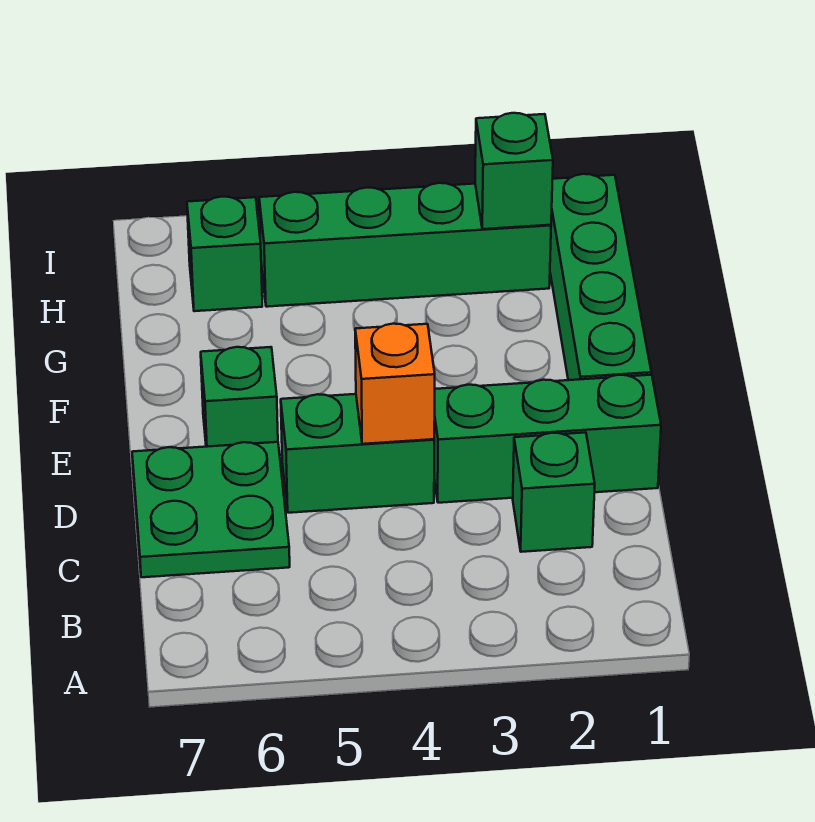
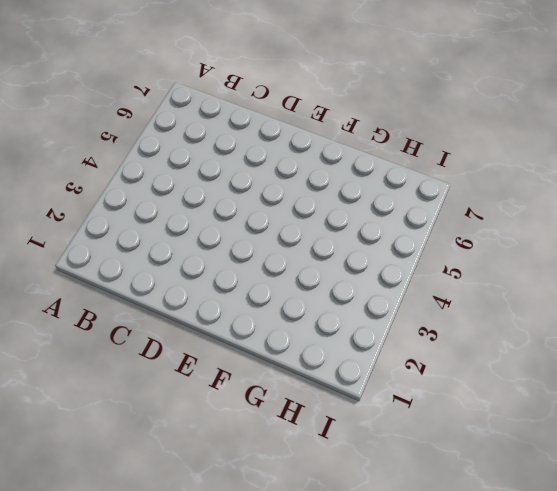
none -> green 1x1 brick [513,433,595,552]
none -> green 2x2 plate [132,442,290,577]

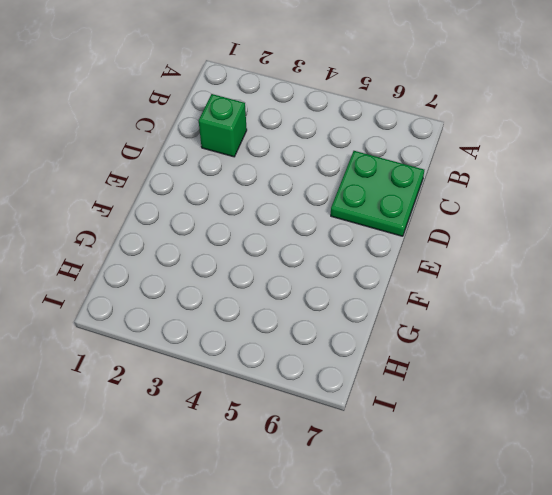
none -> green 1x3 brick [434,375,661,503]
none -> green 1x2 brick [281,394,434,513]

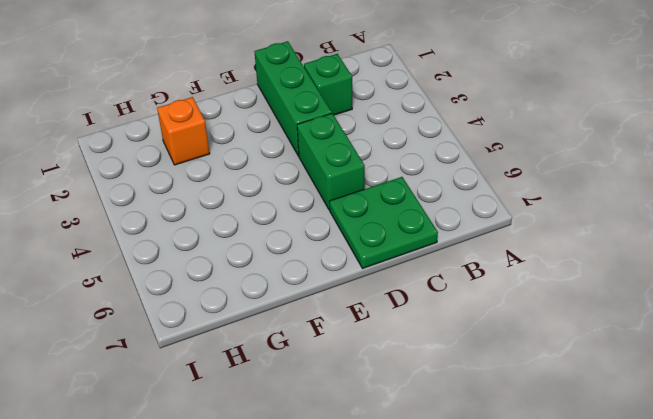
orange 1x1 brick [157,97,210,165] -> orange 1x1 brick moved to [355,324,435,444]
none -> green 1x4 brick [550,174,651,380]
none -> green 1x1 brick [201,347,278,447]

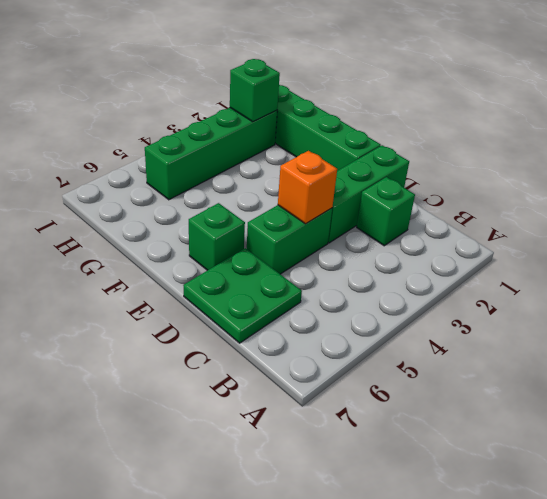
none -> green 1x1 brick [187,197,262,311]

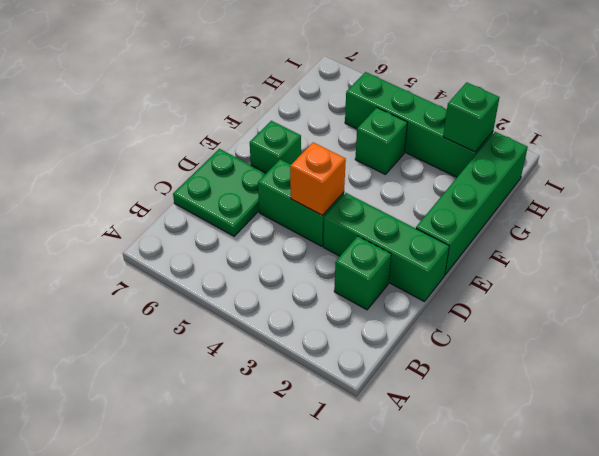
green 1x1 brick [355,108,407,174] -> green 1x1 brick moved to [187,197,262,311]

